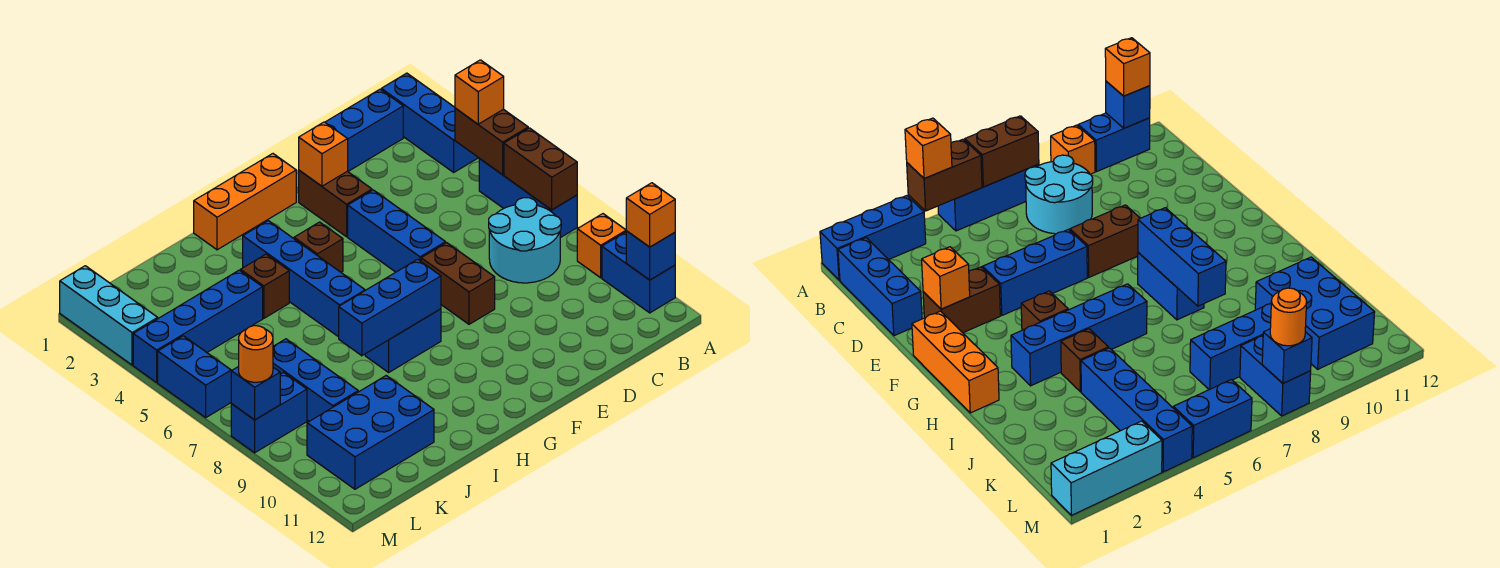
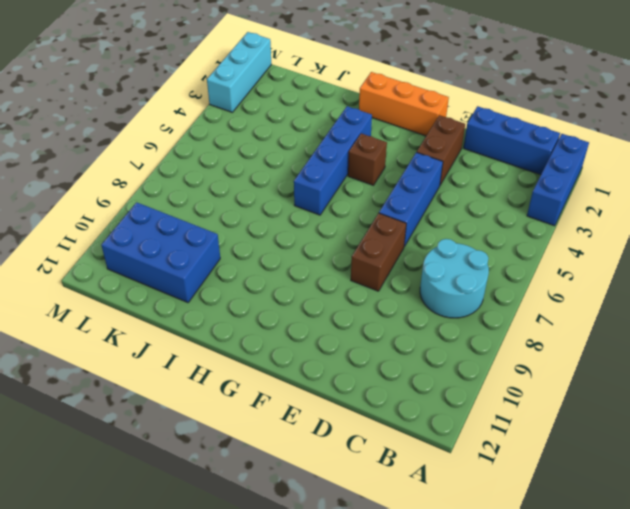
none -> blue 1x3 brick [479,159,577,238]
none -> orange 1x1 brick [577,214,626,278]
none -> blue 1x2 brick [602,232,675,313]

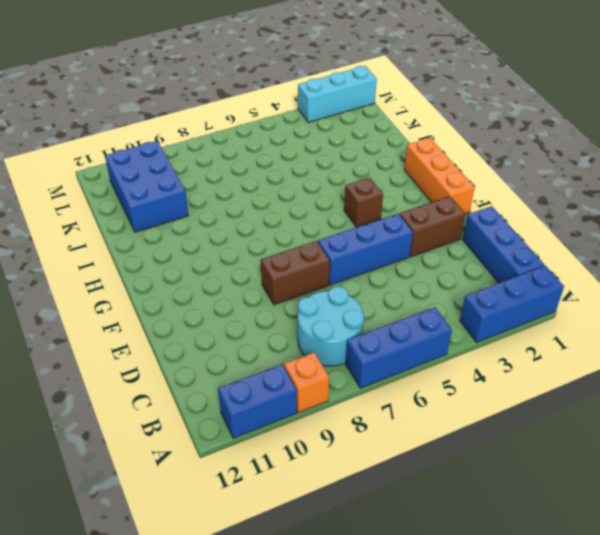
none -> blue 1x2 brick [365,309,441,372]
none -> blue 1x4 brick [243,221,365,337]
none -> brown 1x1 brick [241,254,289,318]

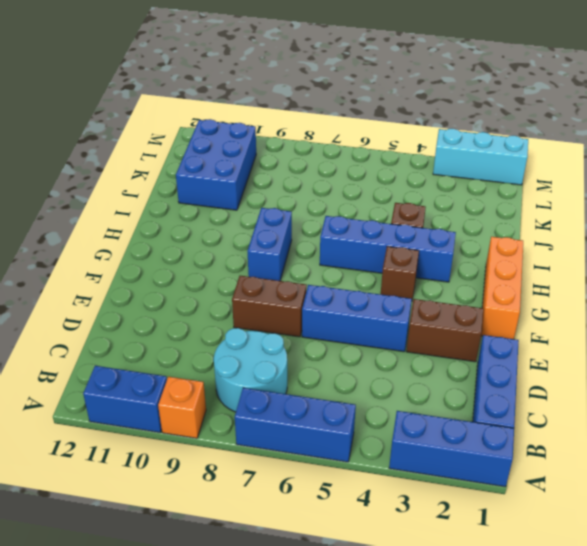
none -> blue 1x4 brick [133,270,263,382]
none -> blue 1x3 brick [273,339,358,421]
none -> blue 1x2 brick [231,372,307,453]

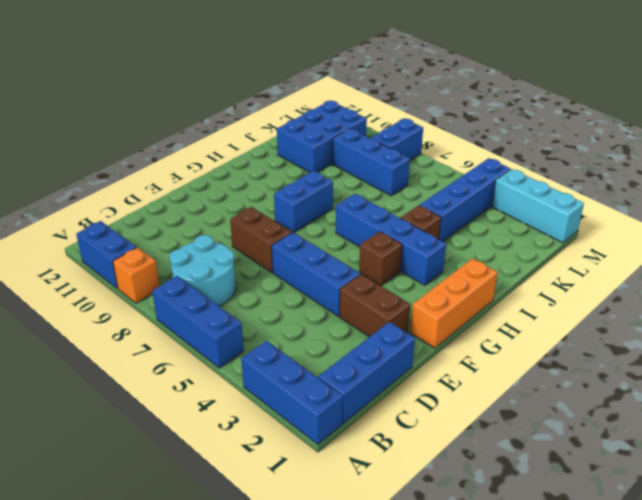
none -> blue 1x2 brick [158,336,231,418]
none -> brown 1x2 brick [455,108,528,175]
none -> brown 1x2 brick [504,128,577,210]

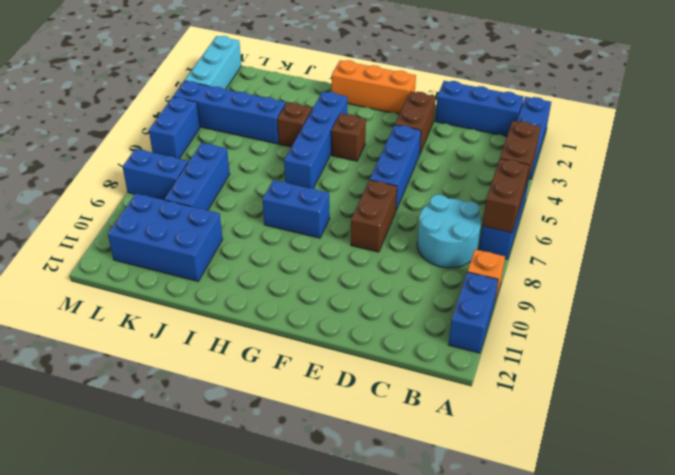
none -> blue 1x1 brick [626,231,675,280]
none -> orange 1x1 brick [299,122,348,186]
none -> blue 1x3 brick [339,259,441,356]

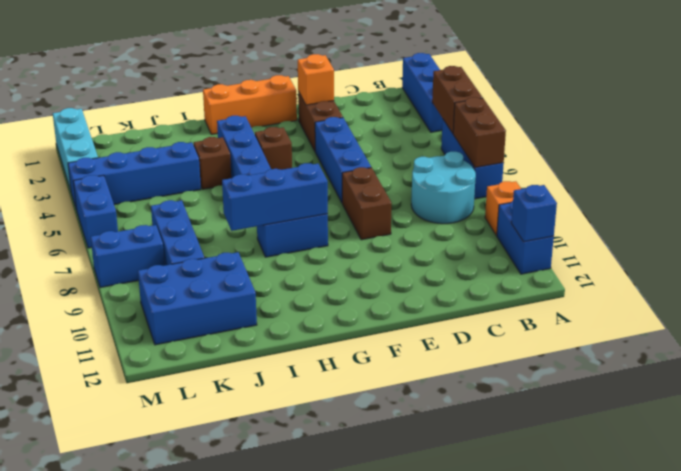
none -> blue 1x3 brick [325,89,403,171]
none -> blue 1x1 brick [231,366,280,420]
none -> orange 1x1 brick [455,60,504,124]

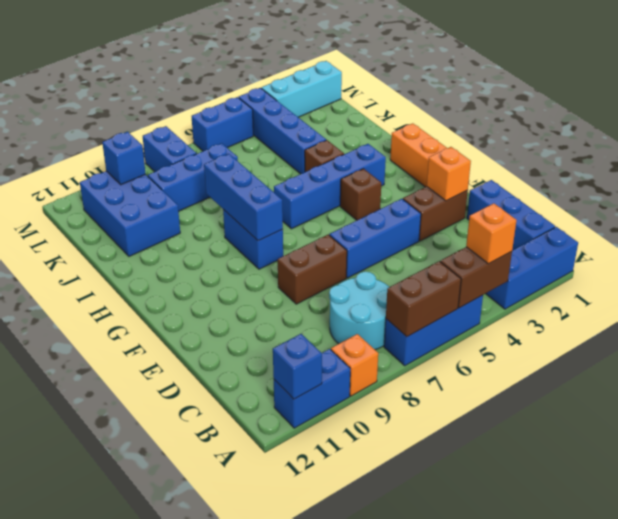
blue 1x1 brick [102,132,146,185] -> blue 1x1 brick moved to [231,366,280,420]
none -> orange 1x1 brick [626,183,675,247]
none -> orange 1x1 round brick [239,326,273,382]

